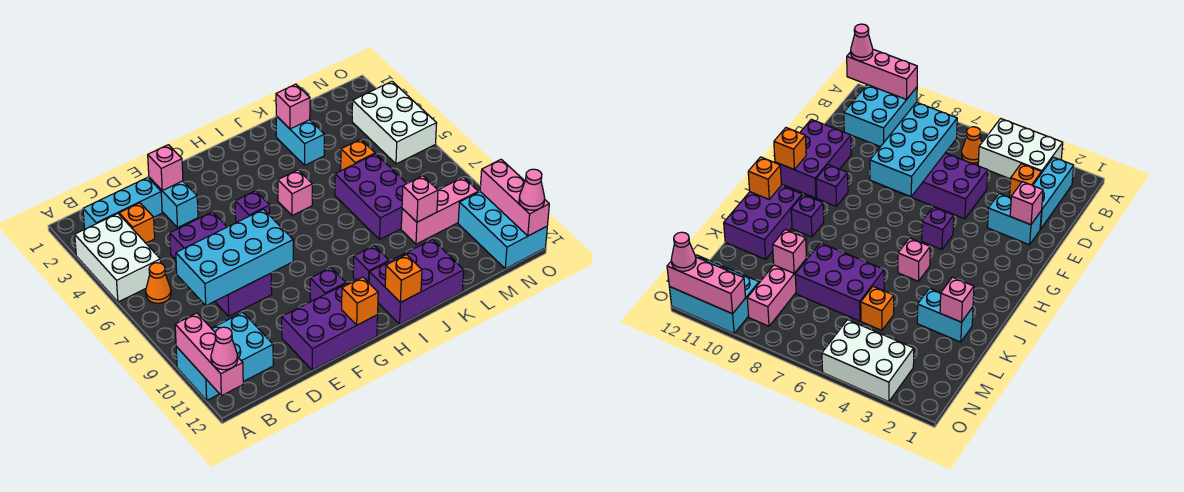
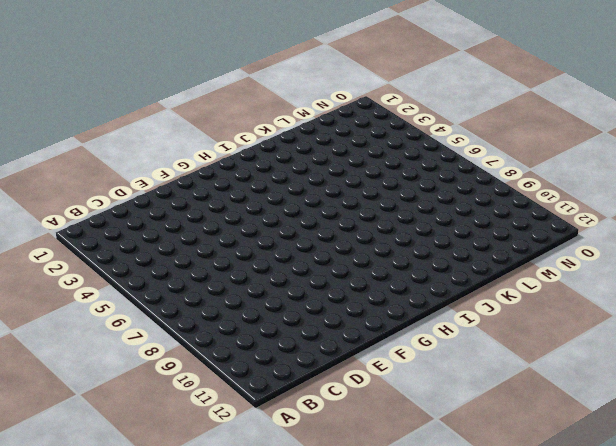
none -> white 2x3 brick [75,214,161,302]
none -> cyan 2x3 brick [176,313,273,400]
none -> cyan 1x3 brick [83,177,162,229]

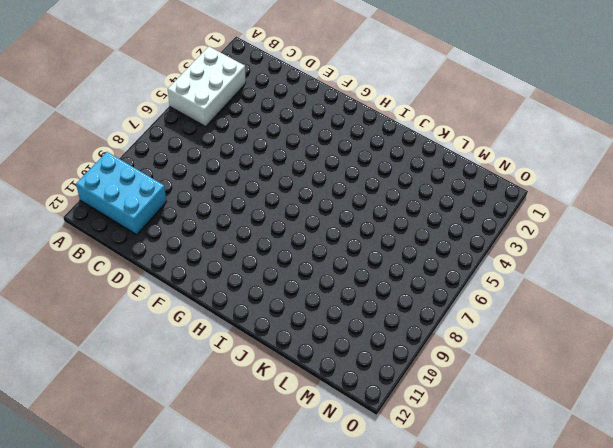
none -> cyan 1x3 brick [83,177,162,229]
none -> orange 1x1 cone [146,263,171,303]
none -> orange 1x1 brick [119,203,155,243]

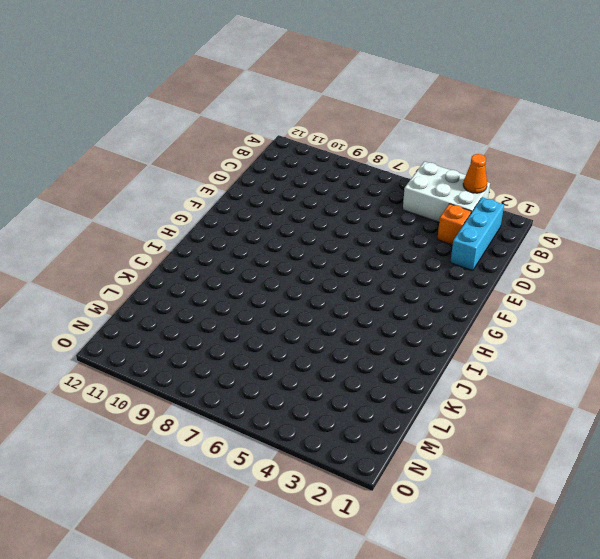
orange 1x1 cone [463,154,487,193] -> orange 1x1 cone moved to [146,263,171,303]
none -> cyan 2x3 brick [176,313,273,400]
none -> purple 2x4 brick [170,212,272,316]
none -> cyan 1x2 brick [149,177,198,228]

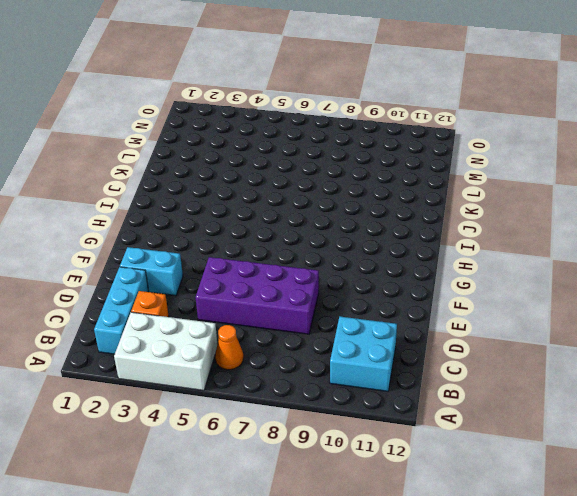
cyan 2x2 brick [330,317,397,391] -> cyan 2x3 brick [176,313,273,400]
none -> purple 2x3 brick [282,283,378,370]
none -> purple 1x1 brick [235,191,270,223]
none -> purple 1x1 brick [310,268,346,301]

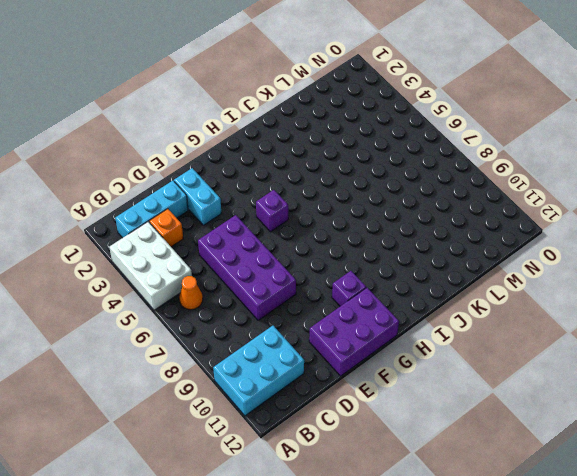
none -> pink 1x1 brick [278,170,312,216]
none -> purple 1x1 brick [353,246,389,282]
none -> purple 2x3 brick [369,239,464,324]

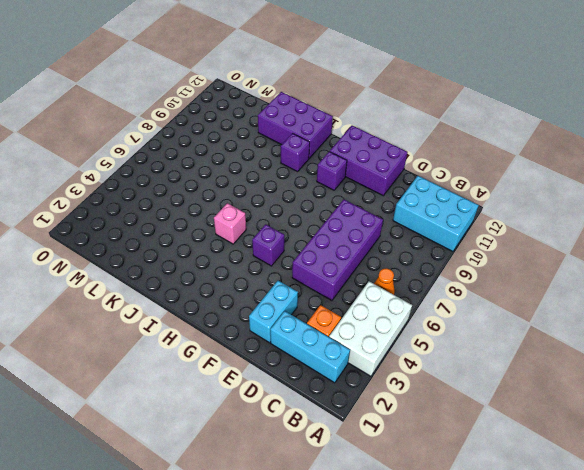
none -> cyan 1x2 brick [276,116,325,165]
none -> purple 2x3 brick [335,154,407,239]
none -> orange 1x1 brick [341,139,375,171]

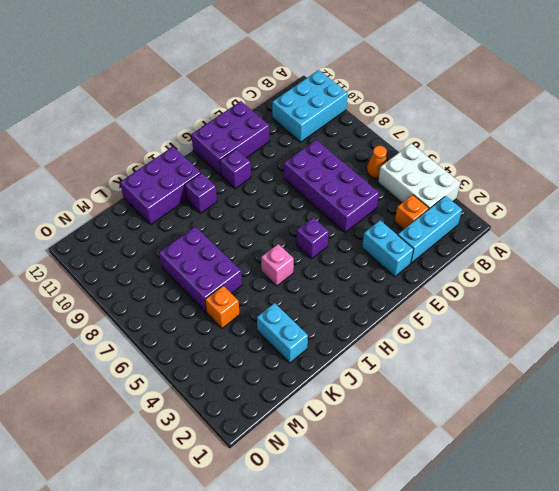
none -> pink 1x3 brick [401,177,478,244]
none -> white 2x3 brick [352,82,437,164]
none -> cyan 2x3 brick [458,192,547,269]

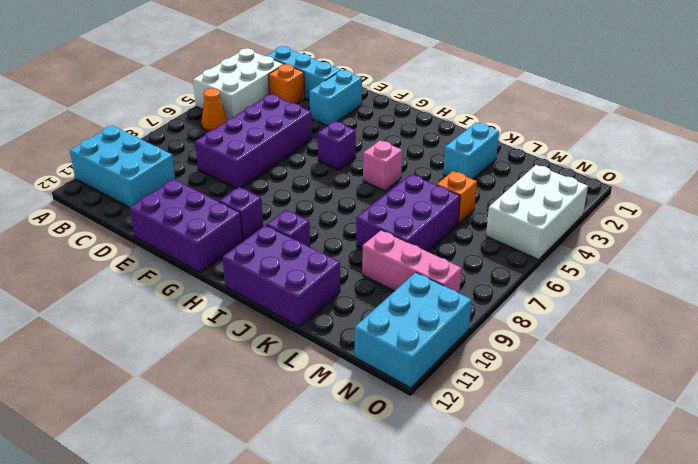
none -> pink 1x3 brick [175,313,243,396]
none -> cyan 2x4 brick [176,209,293,306]
none -> pink 1x1 brick [148,145,183,190]

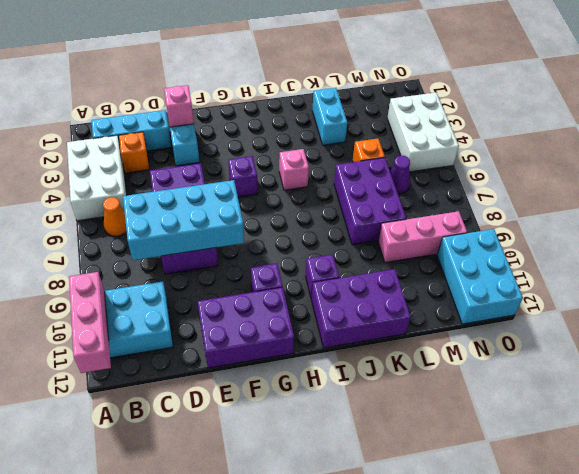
purple 1x1 cone [390,155,410,194] -> none
none -> orange 1x1 brick [342,277,378,325]
none -> orange 1x1 brick [385,255,422,303]
none -> pink 1x1 brick [276,84,310,129]

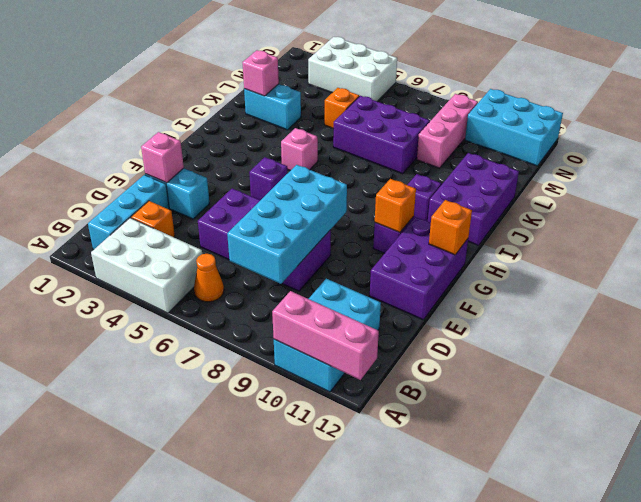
orange 1x1 brick [375,179,416,232] -> orange 1x1 brick moved to [385,255,422,303]
none -> pink 1x1 brick [402,176,438,222]
none -> pink 1x3 brick [480,159,549,236]
none -> pink 1x1 cone [211,327,238,370]

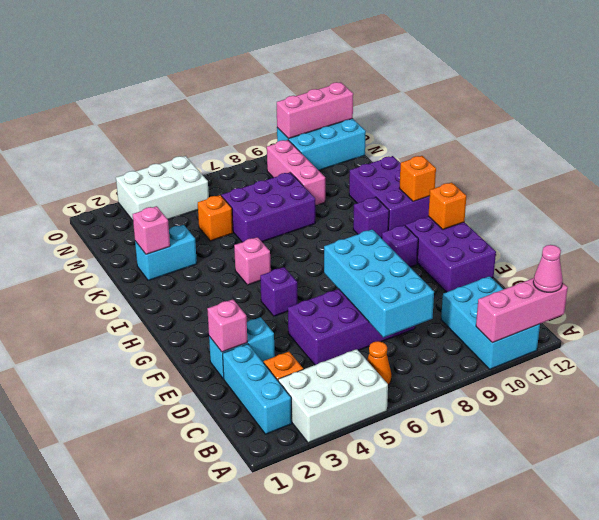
none -> pink 1x1 brick [402,176,438,222]
none -> pink 1x1 cone [519,169,545,210]

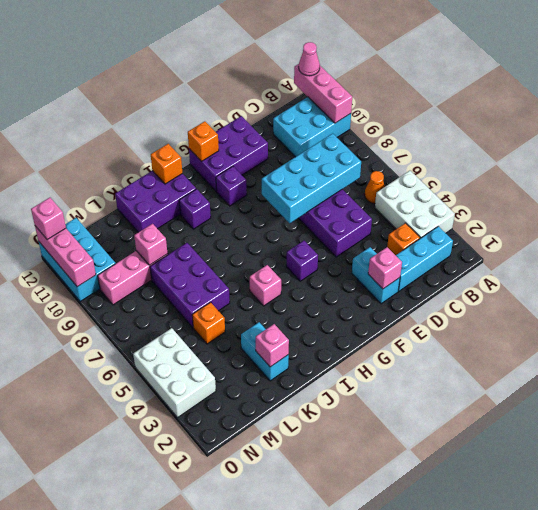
pink 1x1 brick [31,198,66,240] -> pink 1x1 cone [519,169,545,210]

